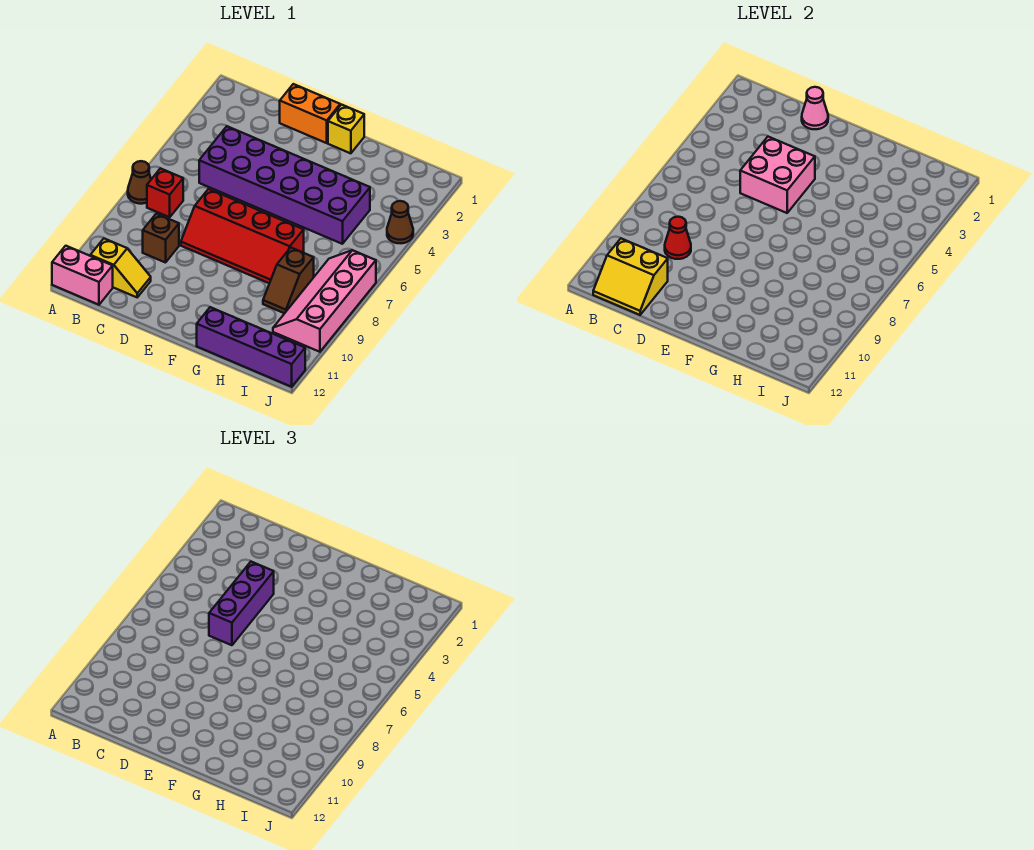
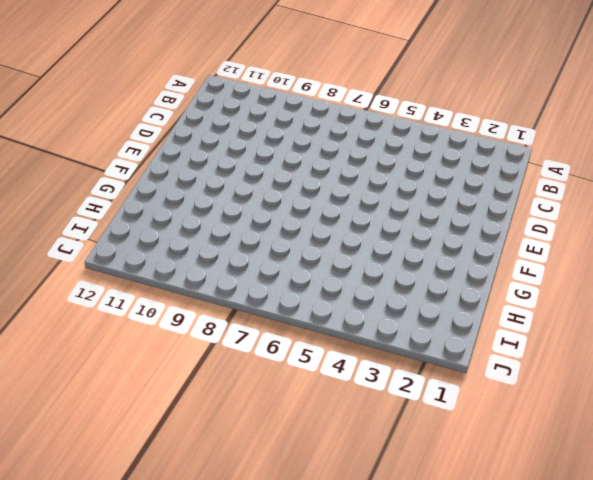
none -> brown 1x1 cone [128,161,151,204]
none -> pink 1x2 brick [52,246,113,305]
none -> red 1x1 brick [147,168,183,217]

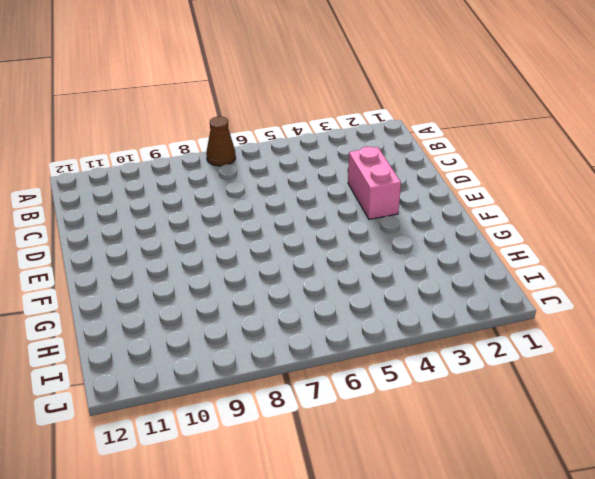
pink 1x2 brick [348,147,401,219] -> pink 1x2 brick moved to [52,246,113,305]
none -> red 1x1 brick [147,168,183,217]
none -> yellow 1x2 slope [90,239,151,297]
none -> purple 2x6 brick [199,126,370,244]

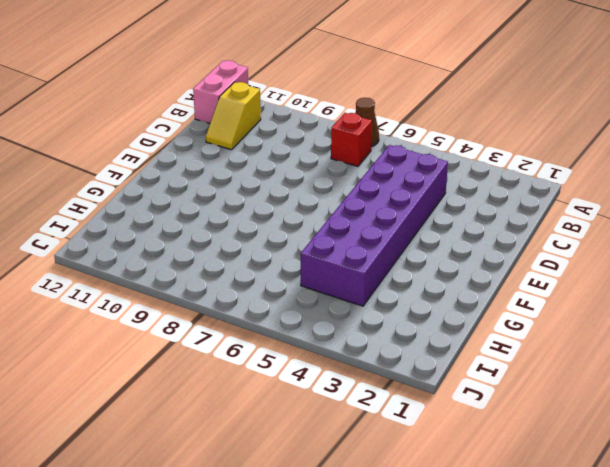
none -> brown 1x1 brick [143,214,179,263]
none -> orange 1x2 brick [280,84,340,143]
none -> red 2x4 slope [181,189,304,283]

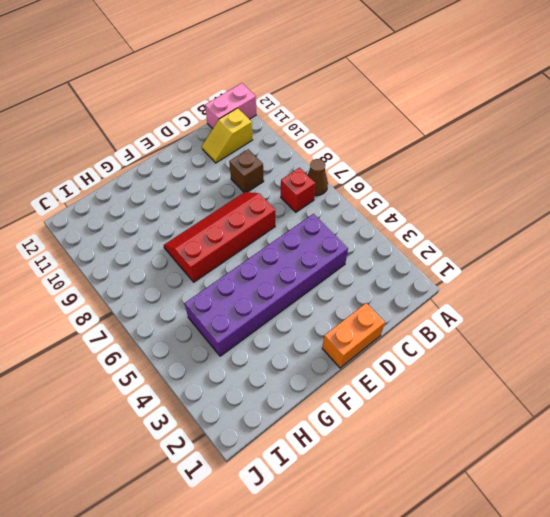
none -> yellow 1x1 brick [328,105,364,153]
none -> purple 1x4 brick [197,307,305,387]
none -> brown 1x2 slope [263,248,314,313]

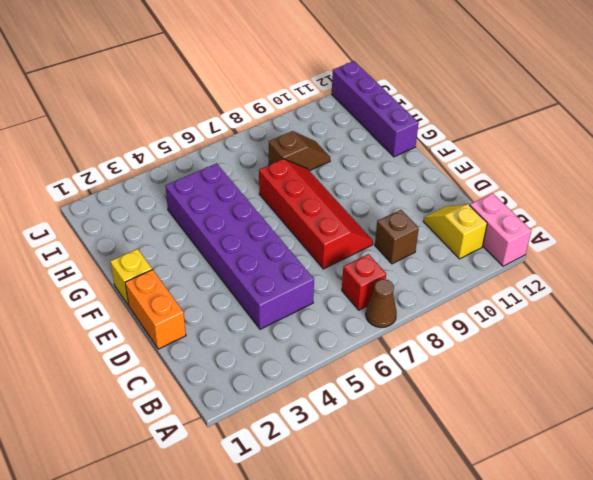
none -> pink 2x4 slope [273,250,376,352]
none -> brown 1x1 cone [387,201,413,243]
none -> yellow 2x2 slope [593,239,668,315]

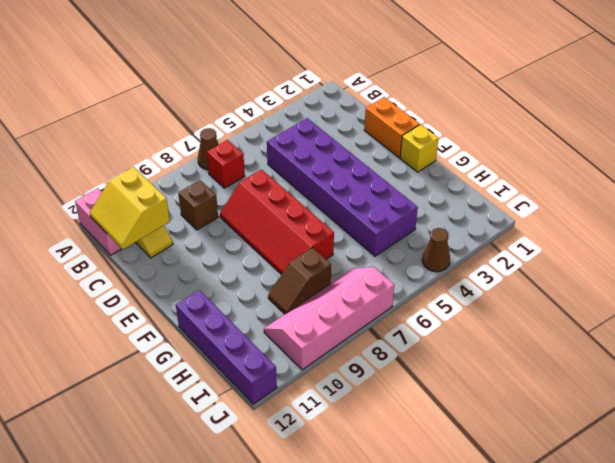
none -> red 1x1 cone [665,217,691,259]
none -> pink 1x1 cone [802,87,828,129]
none -> pink 2x2 brick [740,137,815,213]

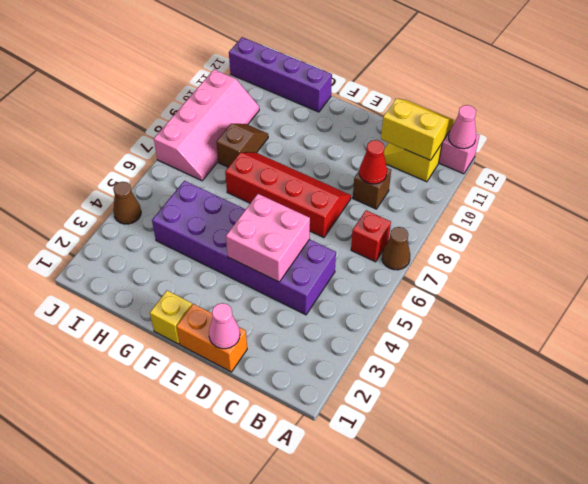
pink 1x1 cone [449,105,476,149] -> none
none -> purple 1x3 brick [209,562,274,645]

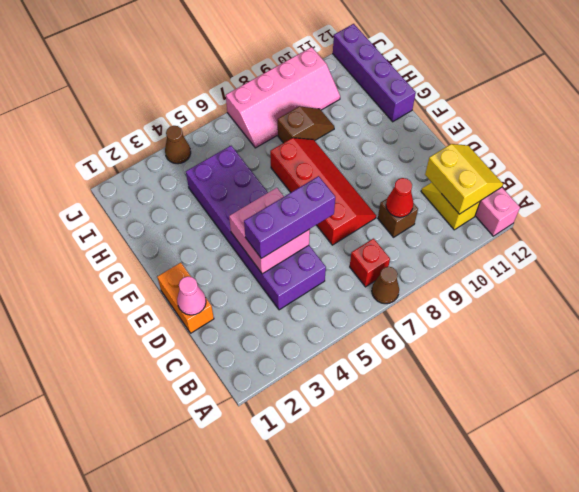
none -> yellow 1x1 brick [328,105,364,153]

